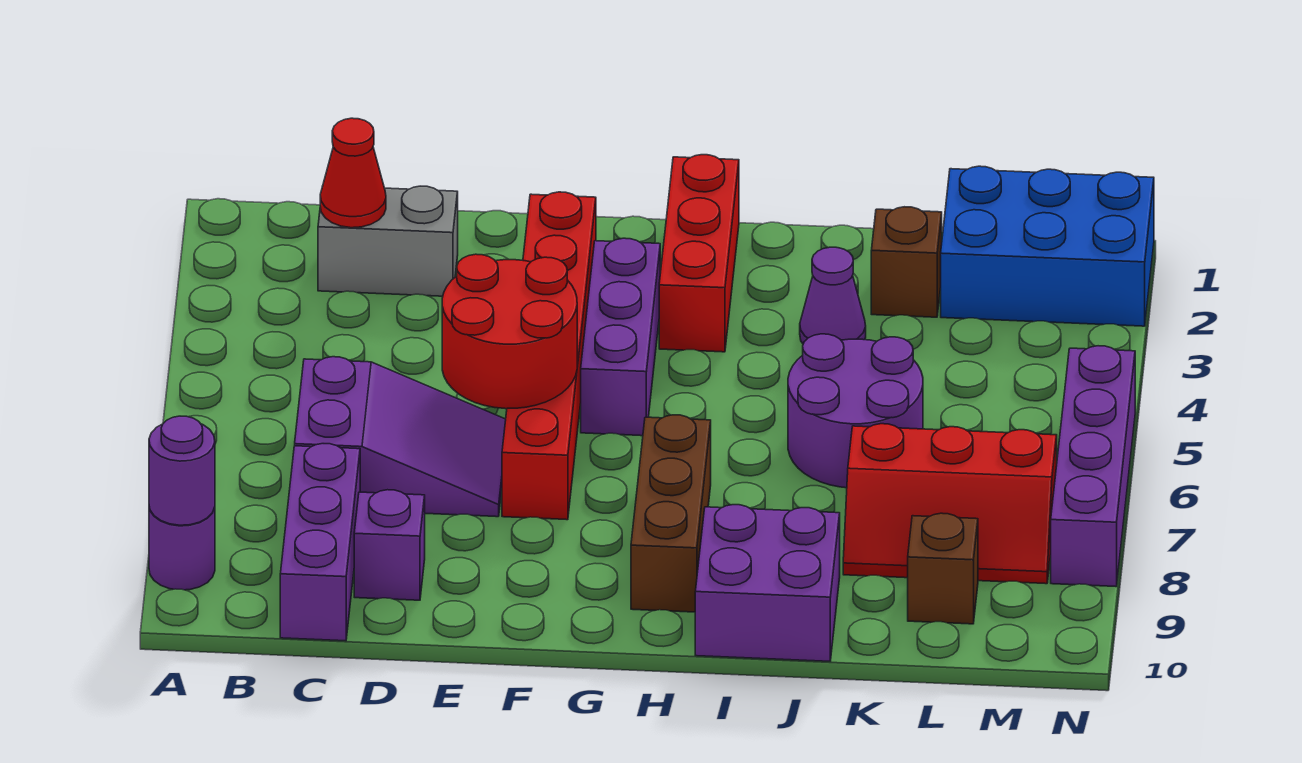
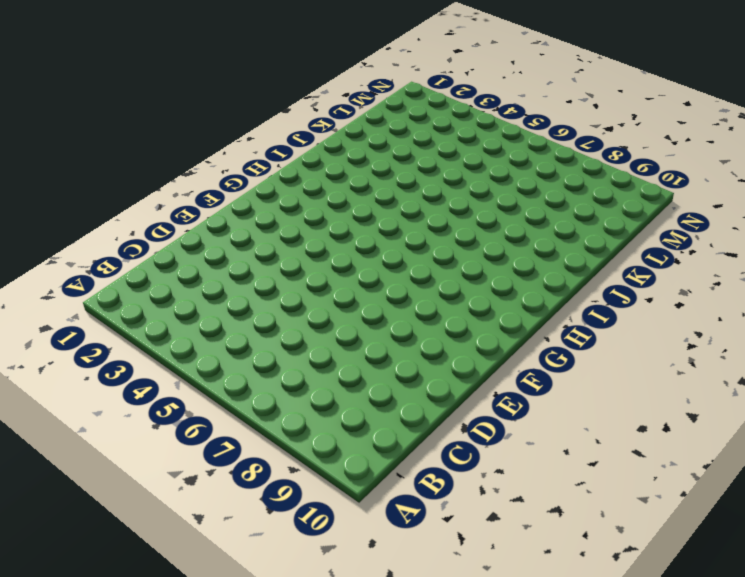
none -> purple 1x1 round brick [149,507,215,590]
none -> grey 1x2 brick [318,186,458,296]
none -> purple 2x3 slope [295,357,506,517]

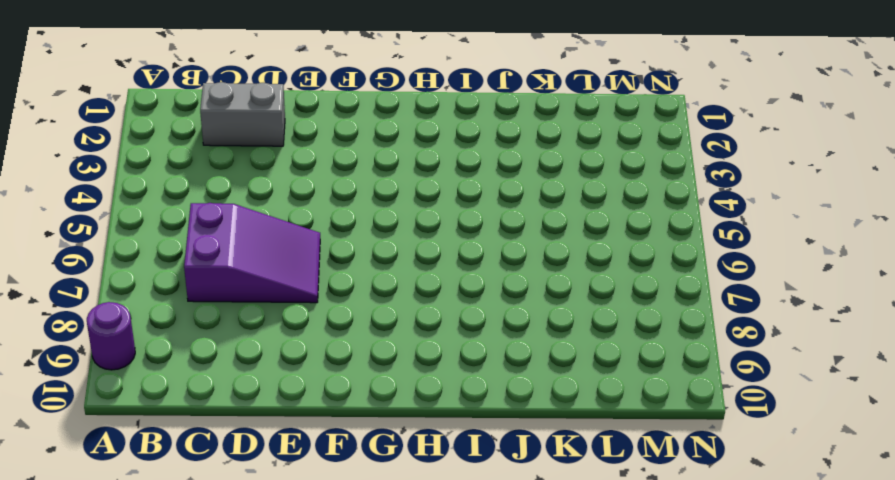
none -> purple 1x3 brick [280,444,360,641]
none -> purple 1x1 brick [354,490,425,600]
none -> red 1x6 brick [502,192,596,520]

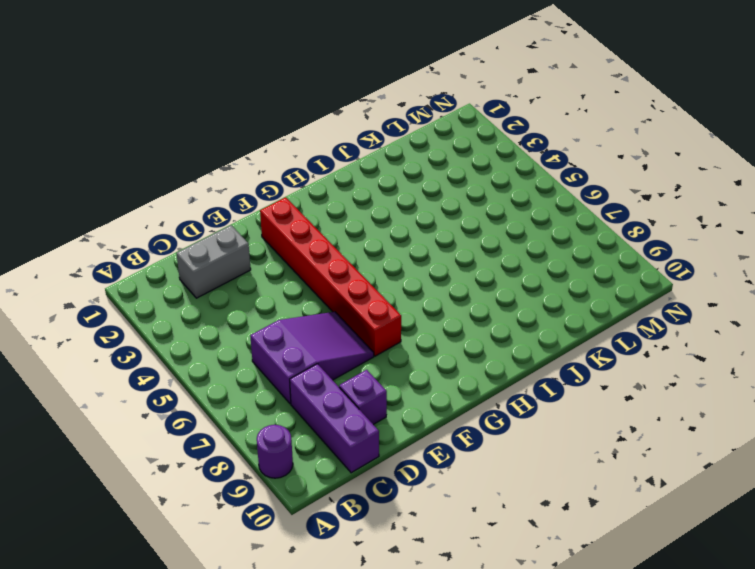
none -> purple 1x3 brick [581,238,660,436]
none -> red 1x3 brick [659,155,739,352]
none -> brown 1x3 brick [631,415,711,612]

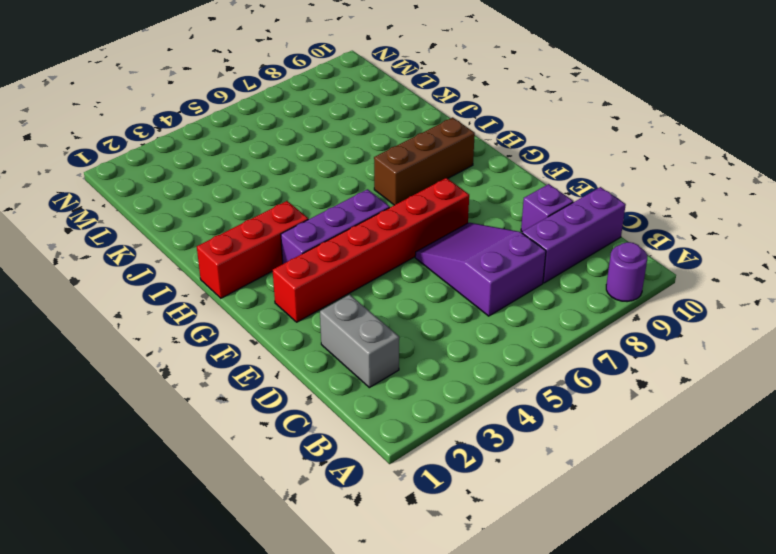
none -> purple 2x2 brick [695,505,840,661]
none -> purple 1x1 cone [800,247,866,344]
none -> purple 2x2 round brick [788,334,923,488]

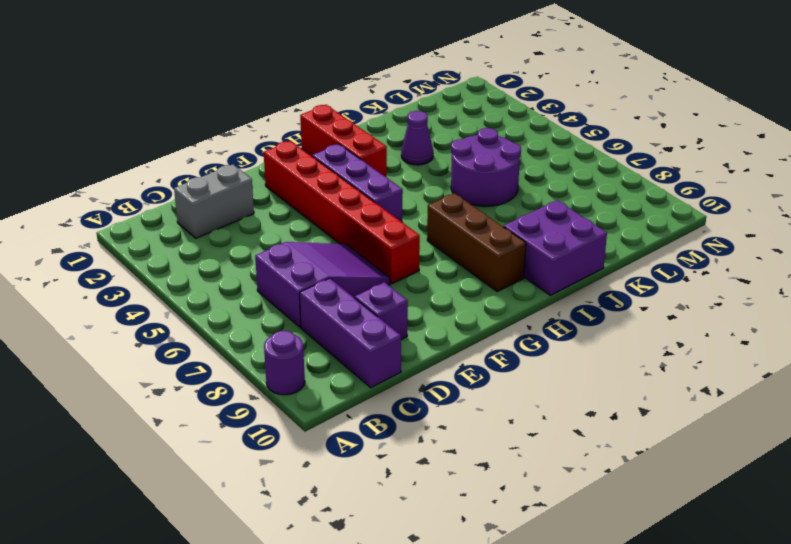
none -> brown 1x1 brick [871,207,942,317]
none -> red 2x3 slope [843,424,1057,584]
none -> blue 2x3 brick [941,166,1154,326]

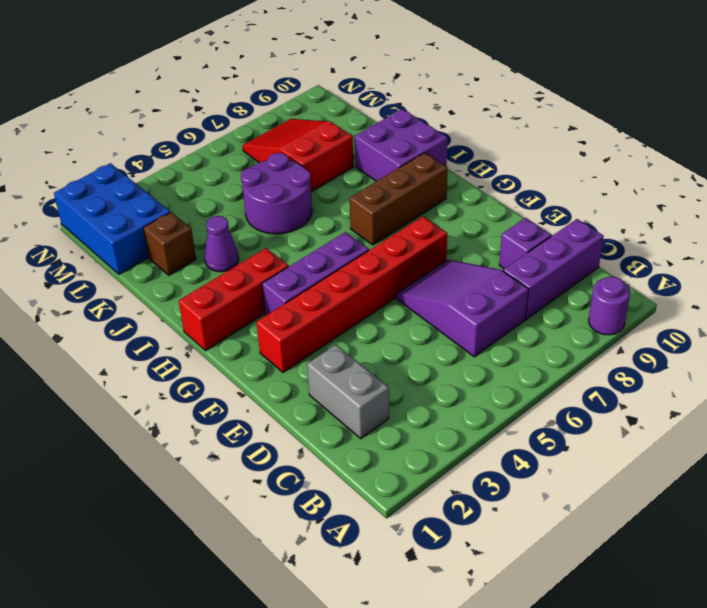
red 2x3 slope [242,119,353,192] -> red 2x3 slope turned to [843,424,1057,584]
none -> brown 1x1 brick [908,513,978,624]
none -> purple 1x4 brick [1051,346,1135,587]
none -> purple 1x1 round brick [149,416,215,525]

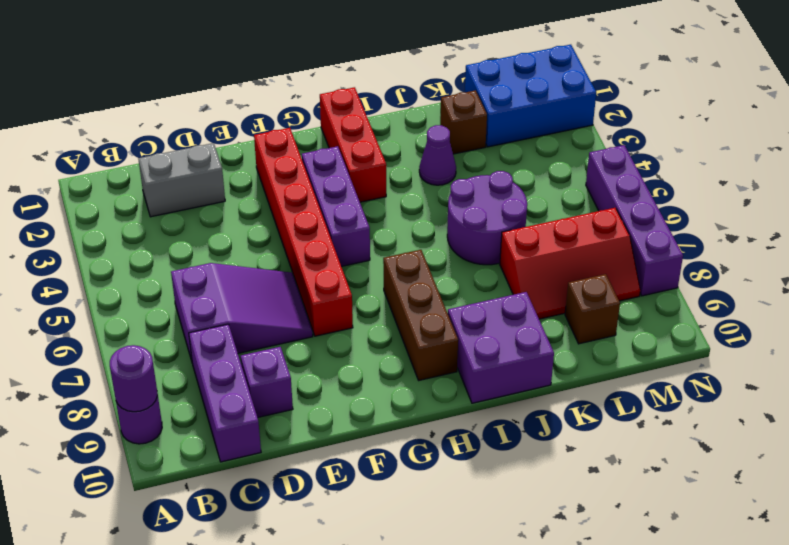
none -> red 1x1 cone [320,118,386,228]
none -> red 2x2 round brick [442,254,577,409]

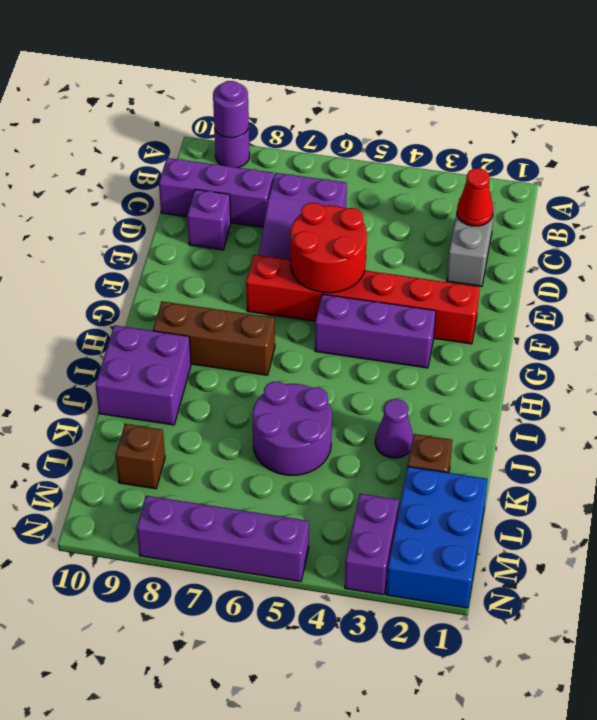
purple 1x2 brick [345,494,399,595] -> none
none -> red 1x3 brick [659,155,739,352]
none -> red 2x3 slope [843,424,1057,584]

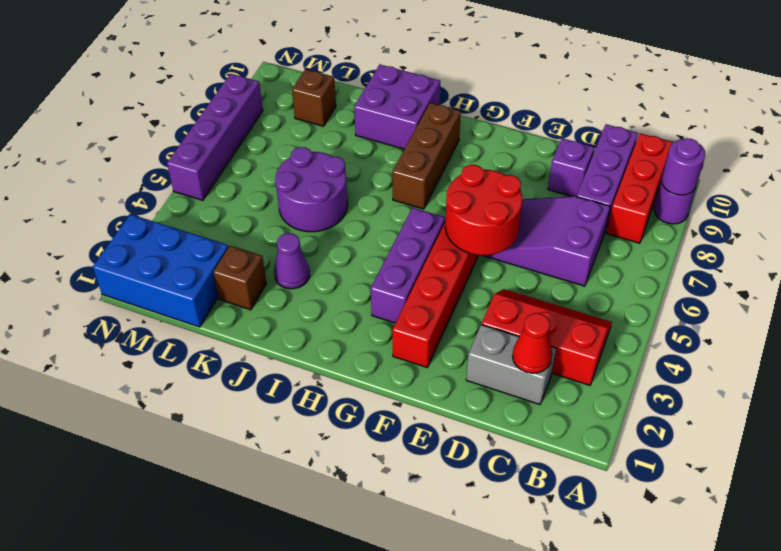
red 2x3 slope [482,289,612,385] -> red 2x3 slope moved to [843,424,1057,584]
red 1x3 brick [606,133,672,243] -> red 1x3 brick moved to [659,155,739,352]

